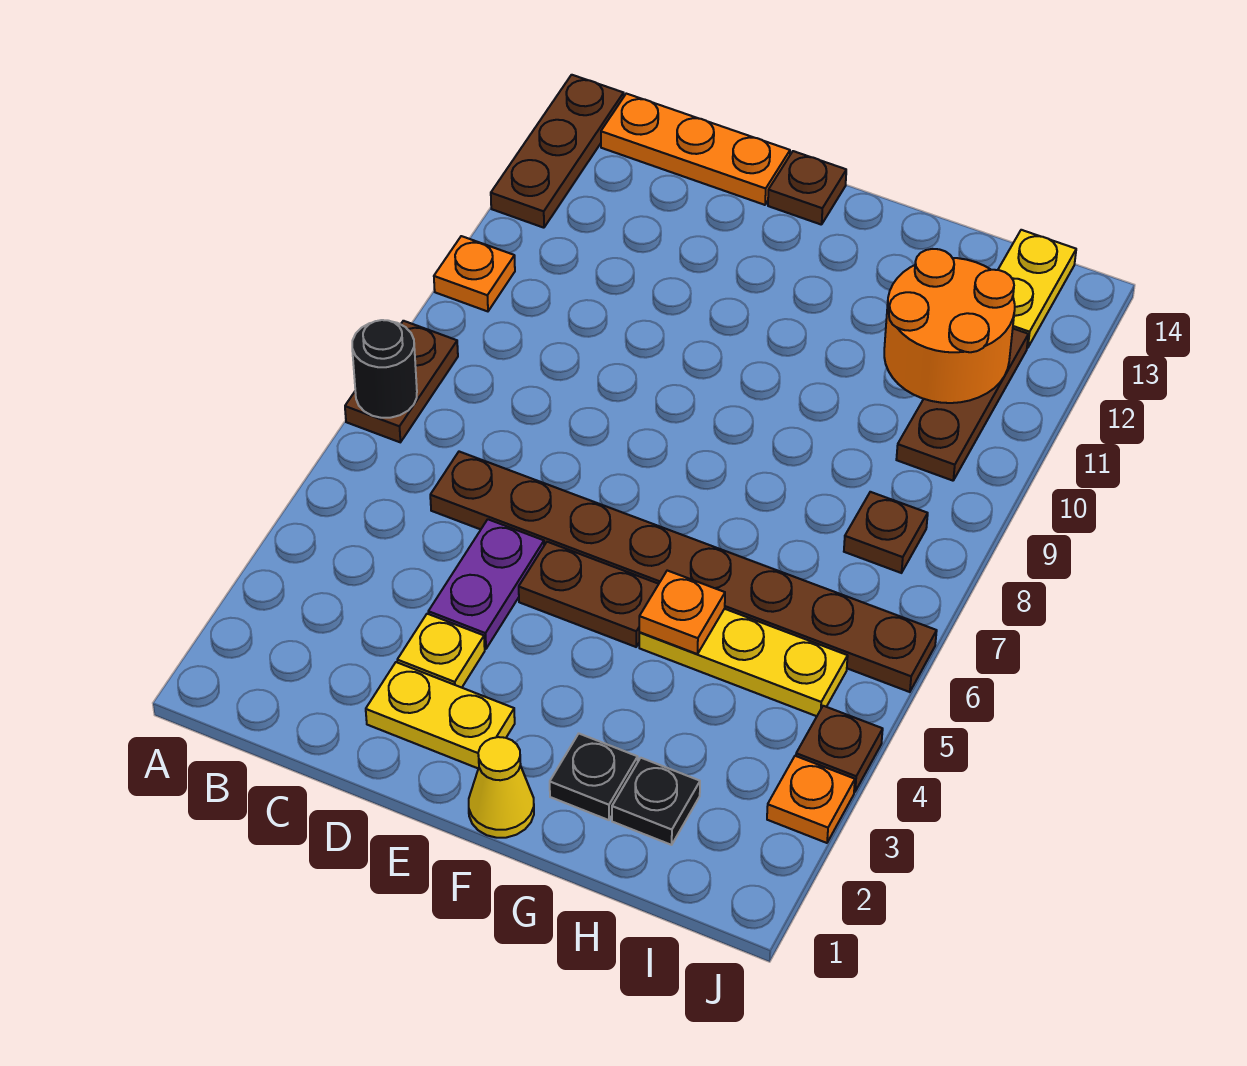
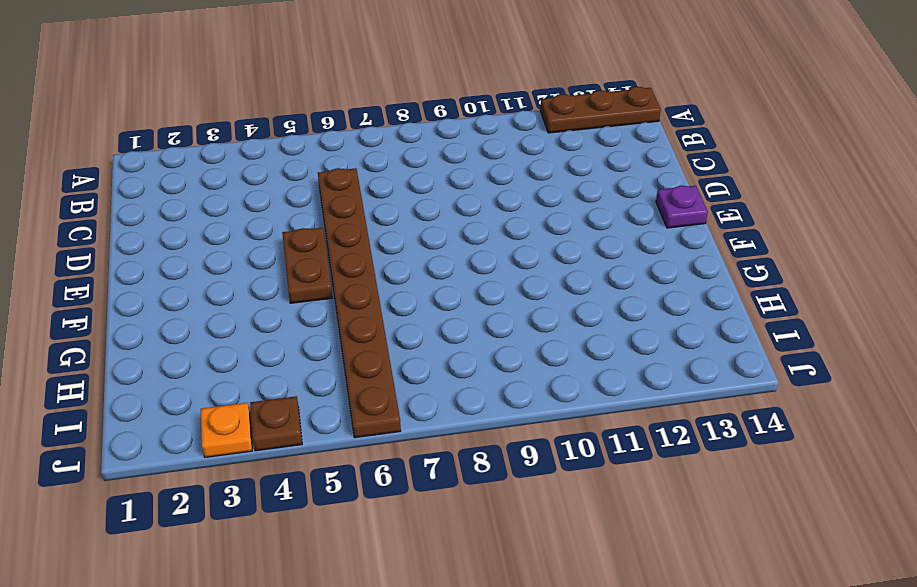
purple 1x1 plate [656,186,708,228] -> brown 1x1 plate [768,151,846,225]
none -> brown 1x2 plate [345,321,458,442]
none -> orange 1x1 plate [434,236,515,311]
none -> orange 1x3 plate [601,94,790,205]

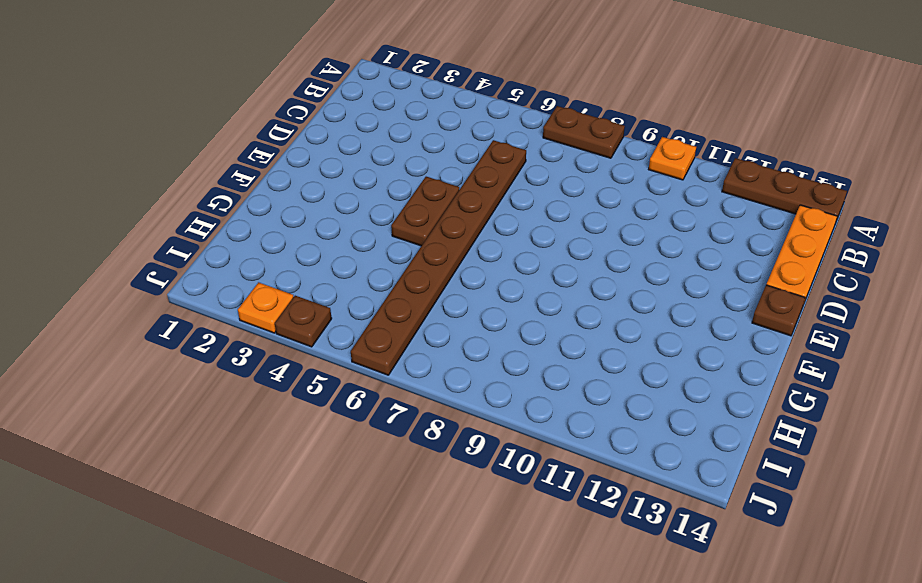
none -> yellow 1x2 plate [366,662,515,768]
none -> yellow 1x1 plate [397,614,485,688]
none -> purple 1x2 plate [428,519,544,649]

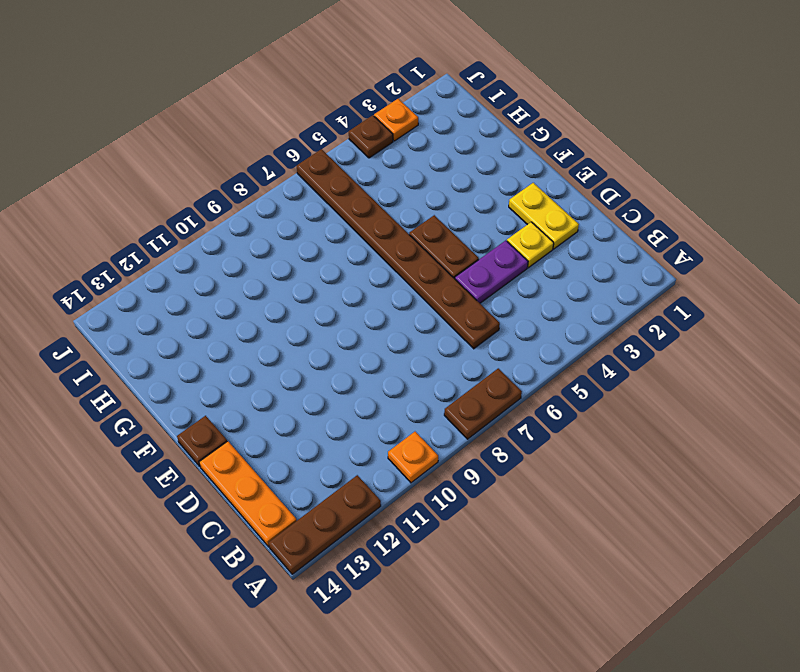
none -> yellow 1x1 cone [469,737,534,838]
none -> black 1x1 plate [550,734,638,820]
none -> yellow 1x3 plate [639,609,848,716]

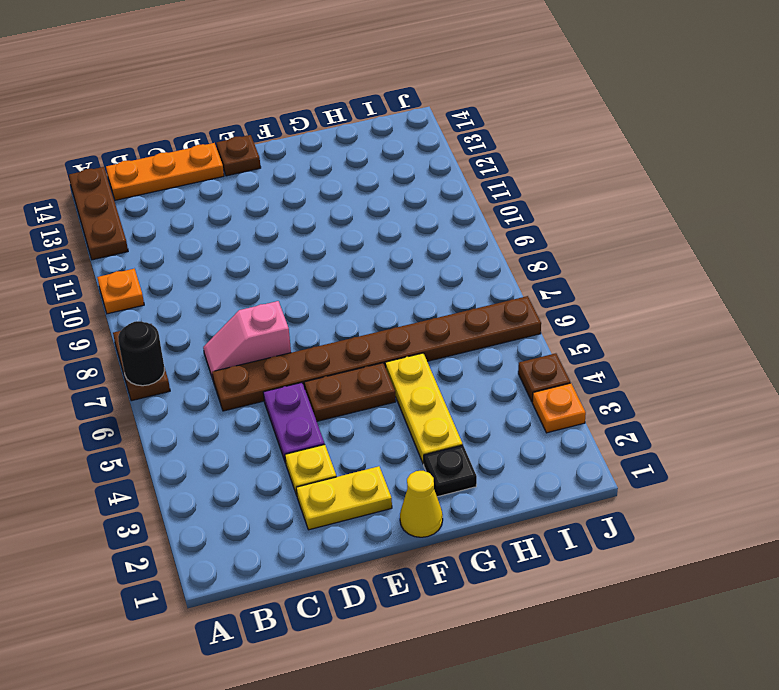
pink 1x2 slope [203,301,291,379] -> none
yellow 1x3 plate [385,353,463,464] -> yellow 1x3 plate turned to [639,609,848,716]
none -> black 1x1 plate [612,758,700,845]
none -> brown 1x1 plate [844,492,928,573]
none -> brown 1x3 plate [896,329,1028,481]

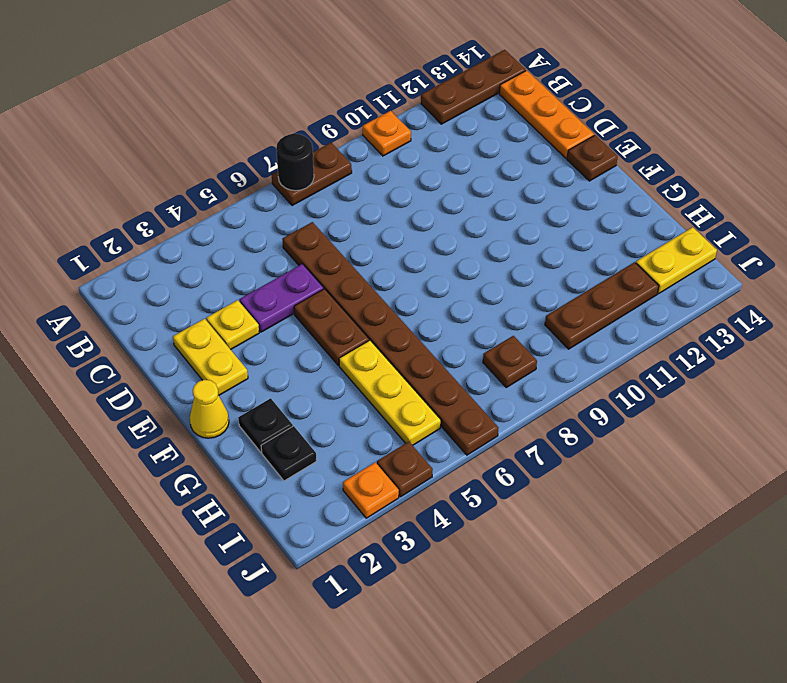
none -> orange 1x1 plate [639,571,725,654]
none -> orange 2x2 round brick [884,249,1015,403]

